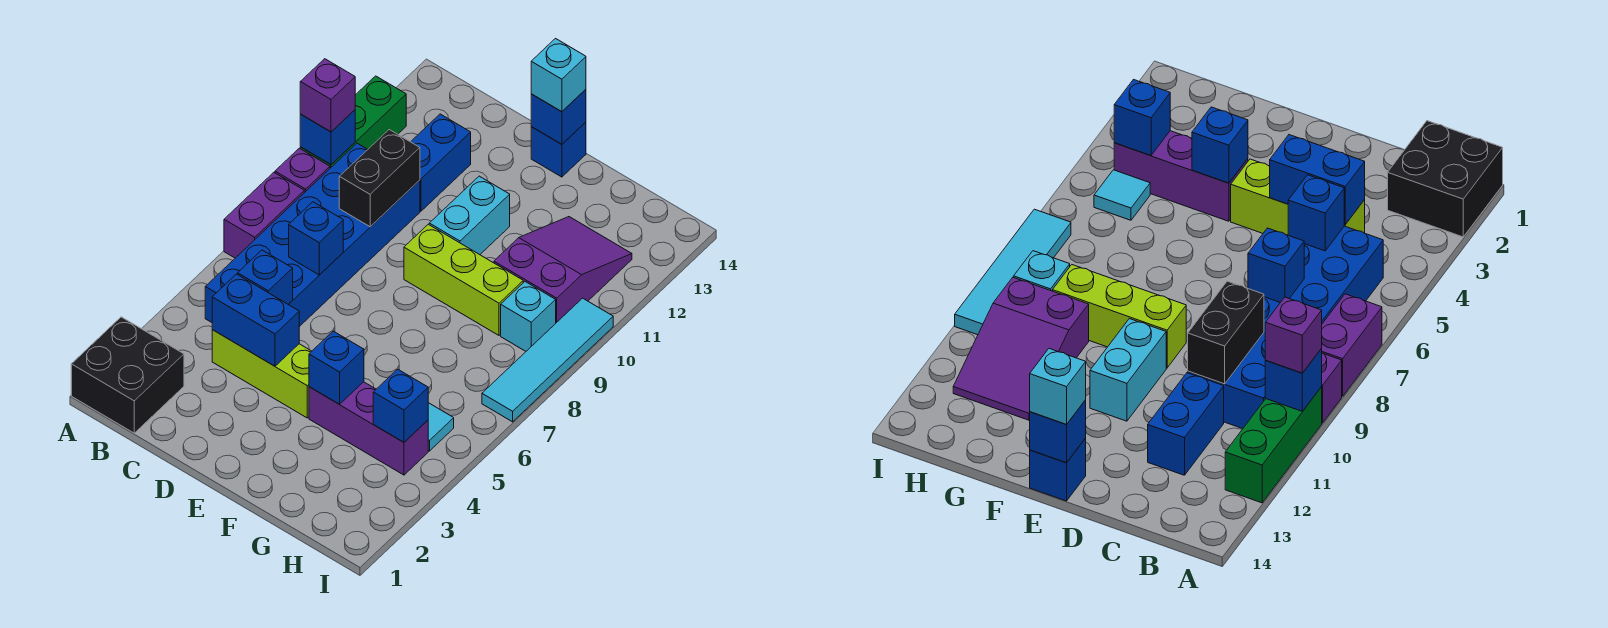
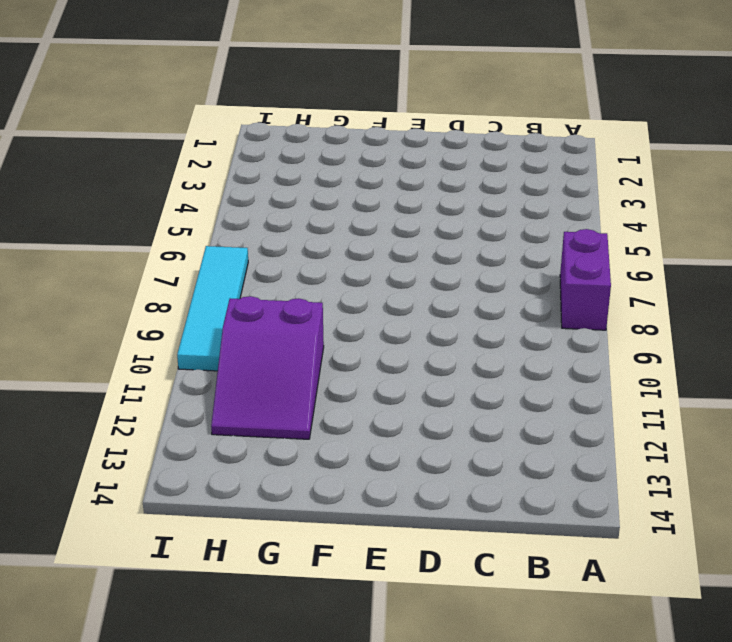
none -> black 2x2 brick [71,317,184,433]
none -> purple 1x1 brick [275,148,330,193]
none -> green 1x3 brick [300,76,406,168]

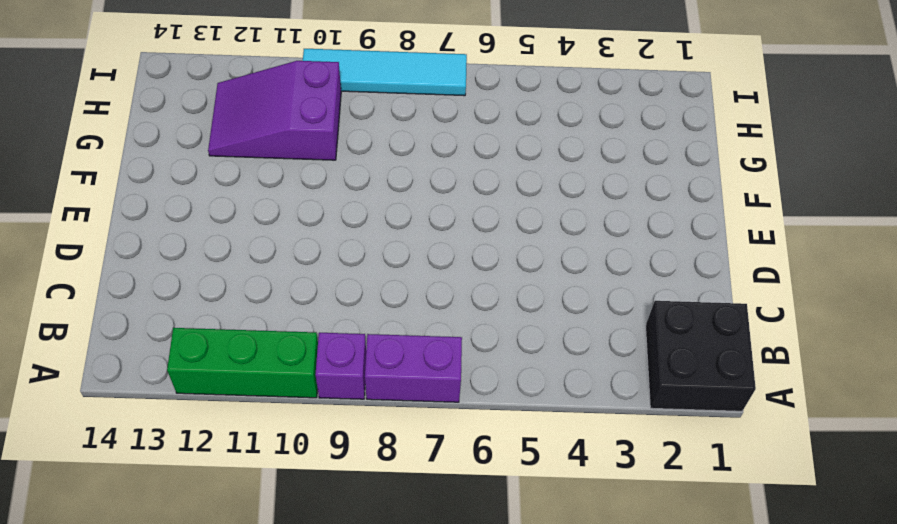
none -> blue 2x6 brick [205,143,420,327]
none -> lime 1x3 brick [212,330,312,418]
none -> blue 1x2 brick [411,114,471,211]

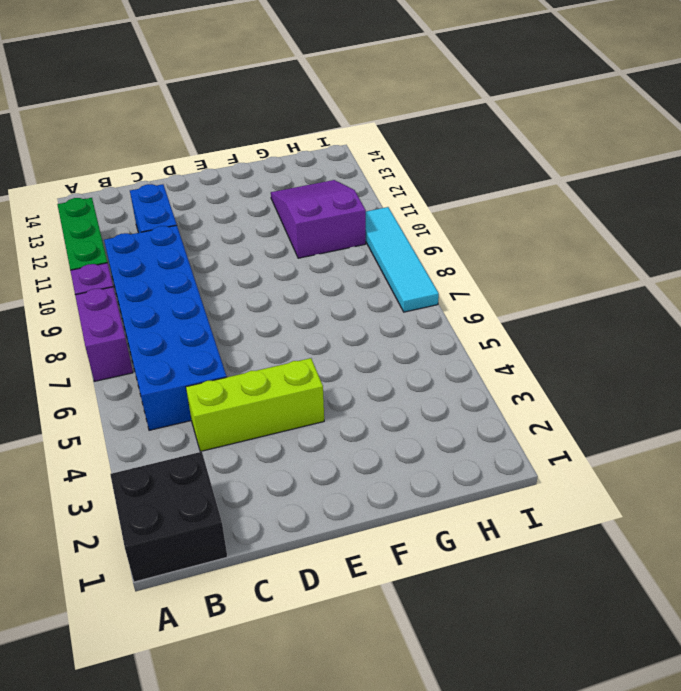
none -> lime 1x3 brick [404,224,523,335]
none -> cyan 1x2 brick [429,176,510,255]
none -> blue 1x1 brick [531,122,586,177]

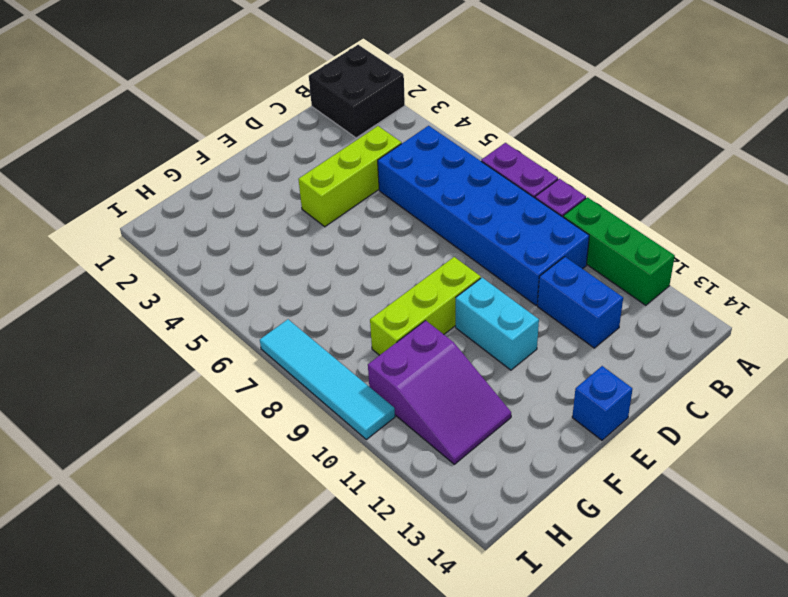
none -> purple 1x3 brick [309,382,428,475]
none -> cyan 1x1 tile [428,403,454,451]
none -> cyan 1x1 brick [501,282,556,351]

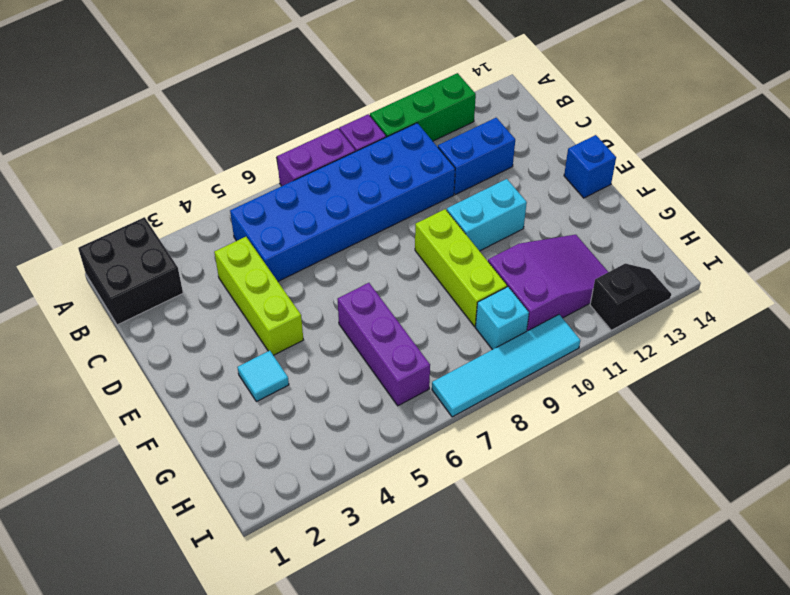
cyan 1x1 tile [238,351,289,402] -> cyan 1x1 tile moved to [428,403,454,451]
purple 1x3 brick [338,283,430,406] -> purple 1x3 brick moved to [309,382,428,475]
black 1x2 slope [590,264,671,330] -> none
none -> blue 1x1 brick [300,110,355,165]
none -> blue 1x2 brick [212,274,299,366]
none -> blue 1x1 brick [238,250,293,304]

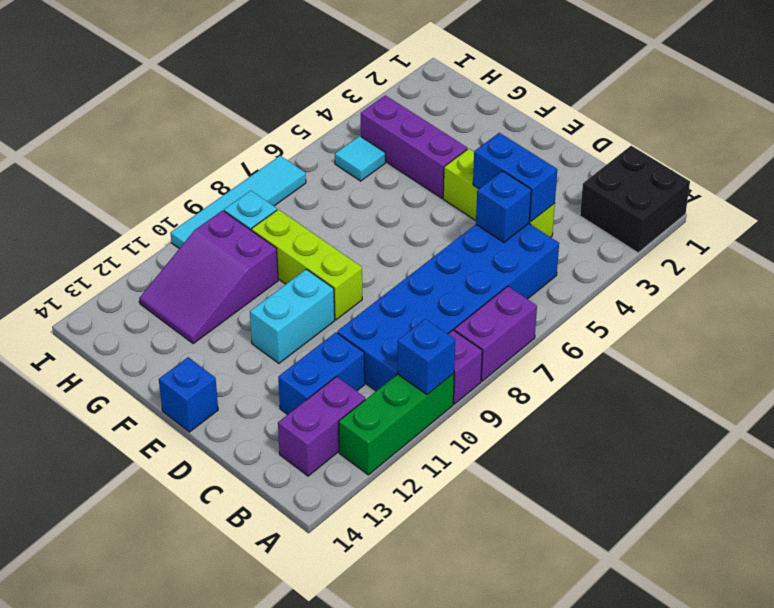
purple 1x2 brick [278,377,365,476] -> none
none -> blue 1x1 brick [289,202,343,275]
none -> black 1x2 brick [339,130,420,227]
none -> blue 1x1 brick [531,89,586,144]

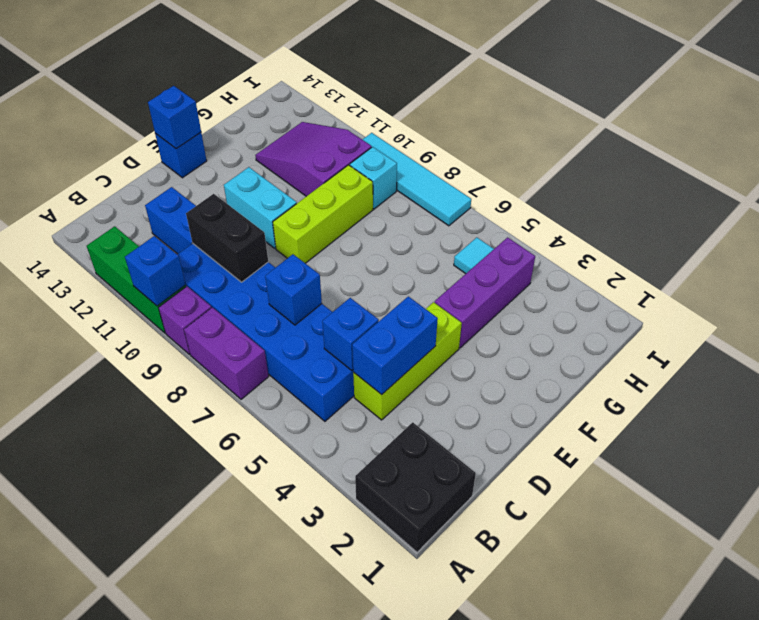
none -> blue 1x1 brick [309,331,364,404]
none -> blue 1x1 brick [373,369,428,442]
none -> purple 1x1 brick [300,59,355,132]

